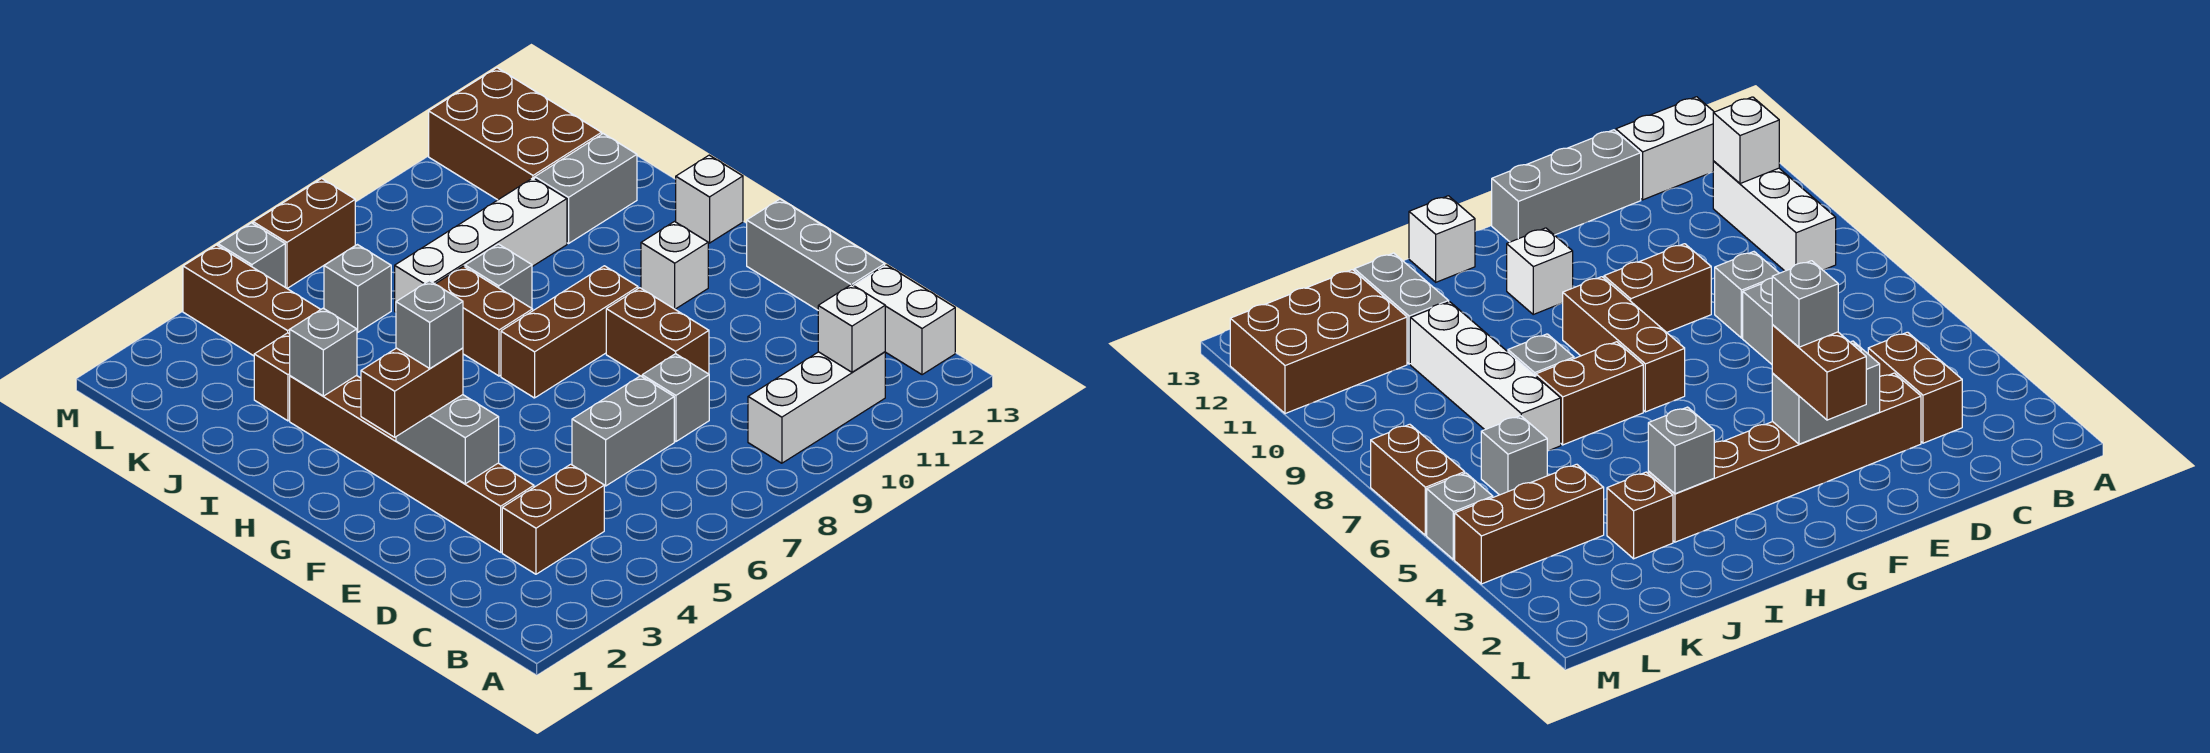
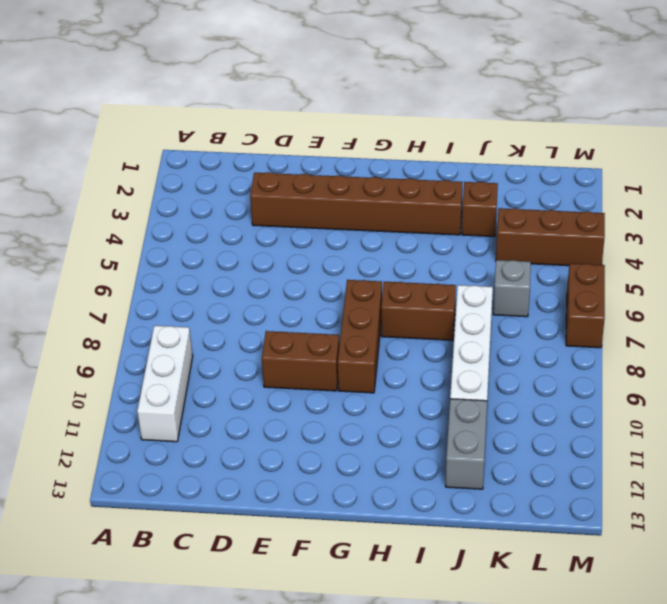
none -> white 1x2 brick [854,265,955,375]
none -> brown 1x2 brick [502,464,604,574]
none -> grey 1x2 brick [572,376,674,486]

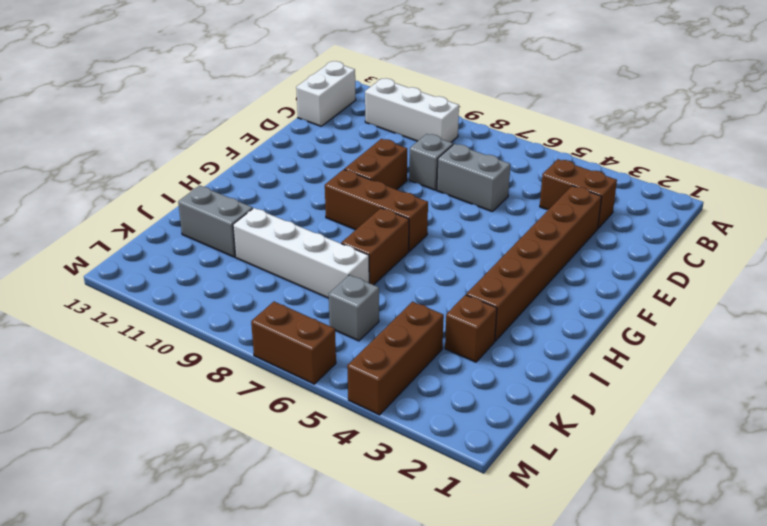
none -> grey 1x3 brick [747,199,885,310]
none -> white 1x1 brick [641,222,708,309]
none -> white 1x1 brick [676,155,743,243]

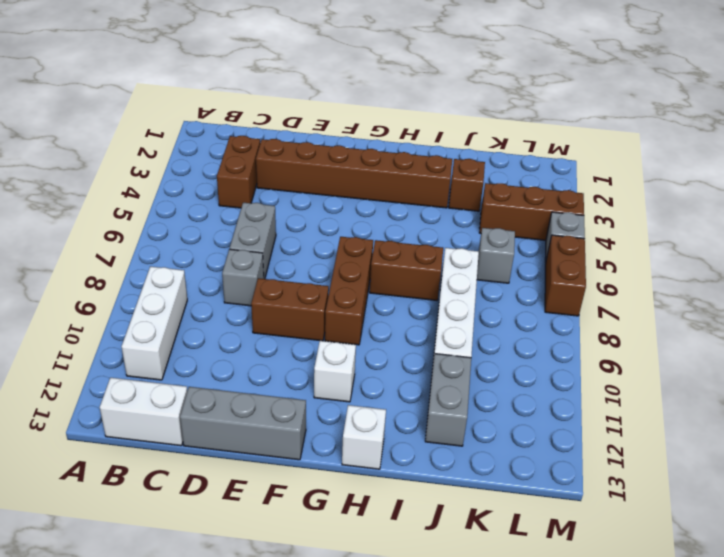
none -> grey 1x1 brick [465,244,532,308]
none -> brown 2x3 brick [429,68,602,200]
none -> white 1x1 brick [818,284,885,372]

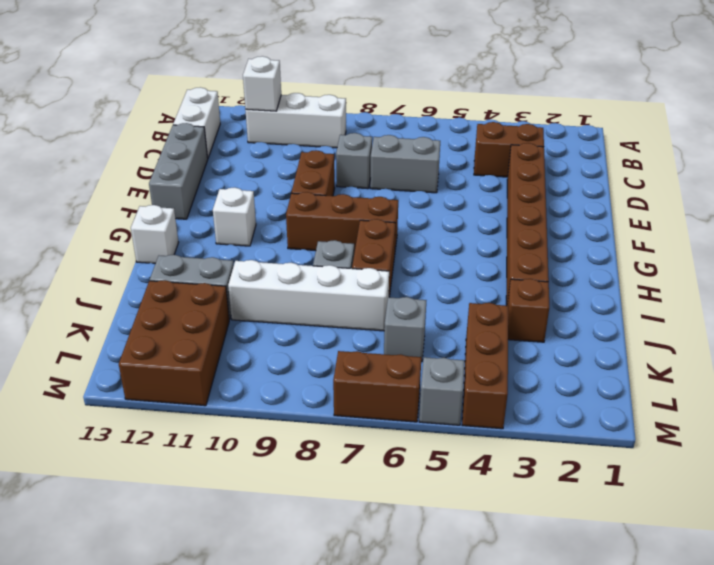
none -> grey 1x2 brick [396,395,499,484]
none -> grey 1x1 brick [290,308,357,396]
none -> brown 1x2 brick [361,348,463,437]

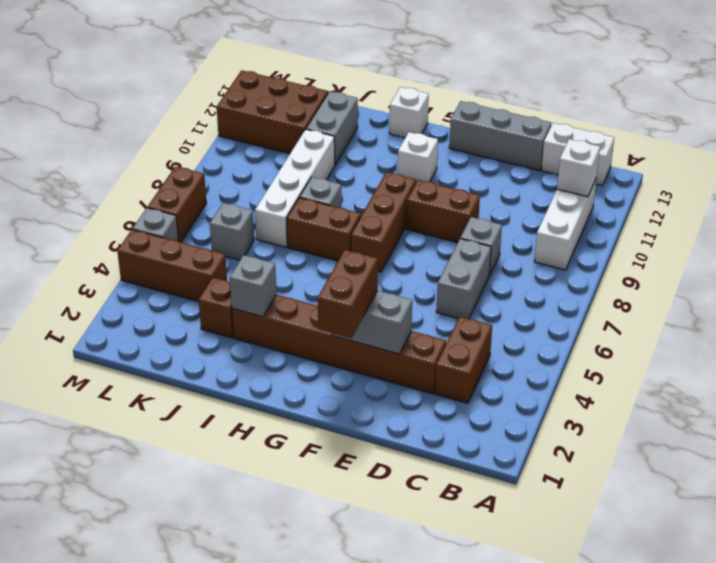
none -> grey 1x1 brick [396,281,463,368]

